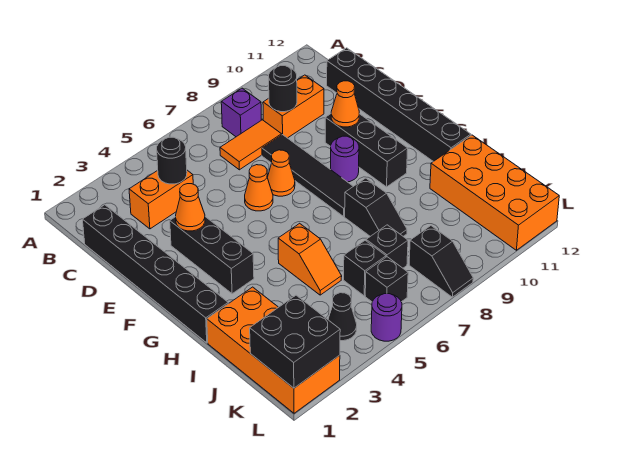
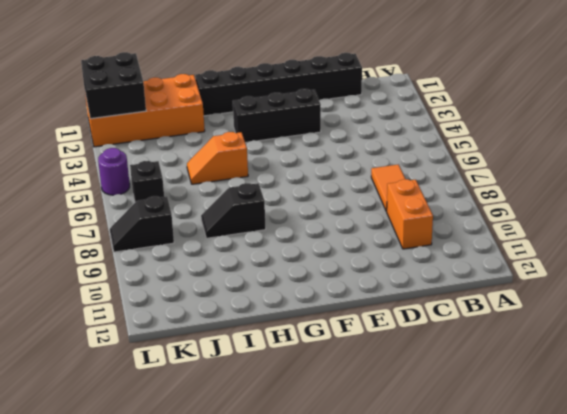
none -> purple 1x1 brick [221,88,261,137]
none -> orange 1x2 brick [129,170,193,229]
none -> black 1x6 brick [327,48,471,162]

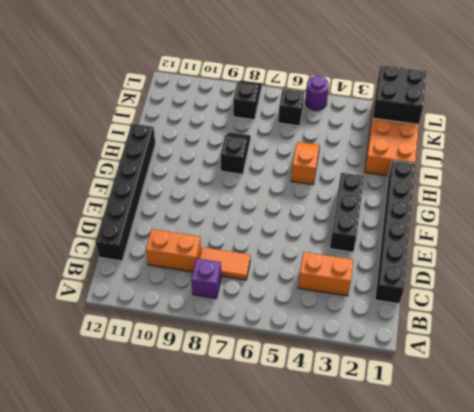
none -> black 1x4 tile [262,135,353,216]
none -> orange 1x1 cone [245,165,273,211]
none -> orange 1x1 cone [267,150,295,196]

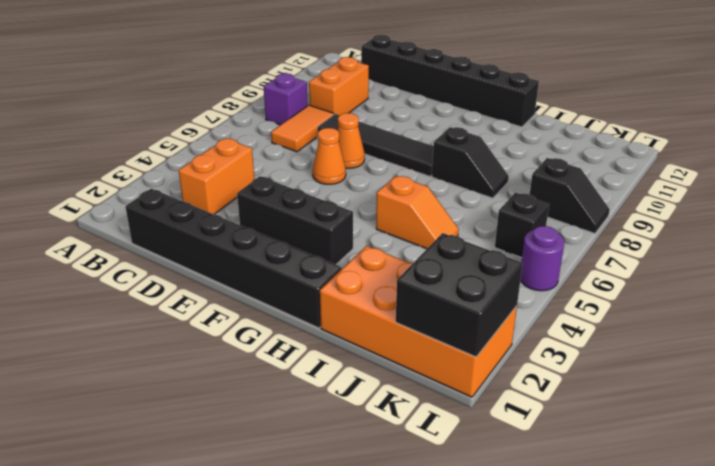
none -> black 1x3 brick [325,114,408,187]
none -> purple 1x1 round brick [331,136,359,182]
none -> orange 2x4 brick [430,135,559,250]

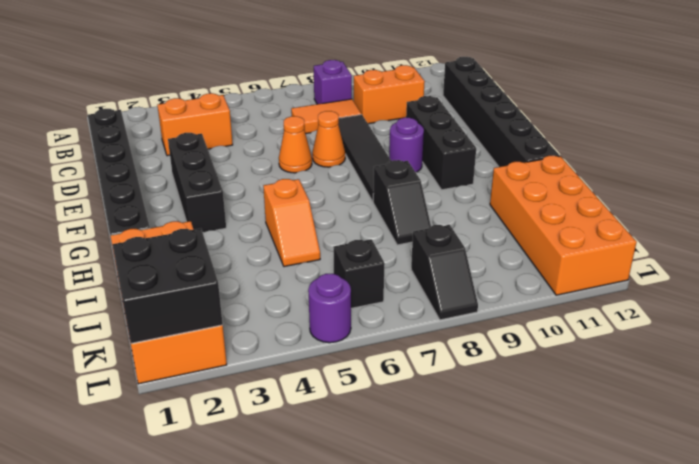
none -> black 1x1 brick [344,240,386,296]
none -> black 1x1 brick [366,225,408,268]
none -> black 1x1 cone [328,293,357,341]

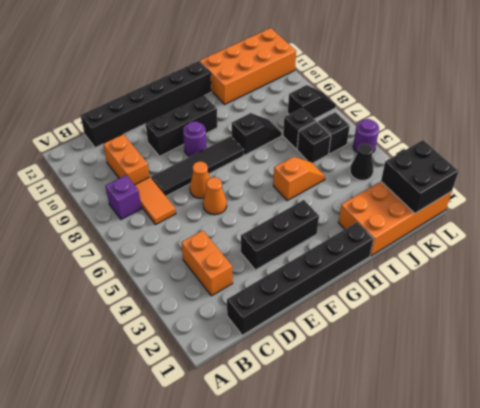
none -> black 1x1 round brick [157,137,187,184]
none -> black 1x1 round brick [269,66,297,112]
none -> orange 1x1 cone [176,184,205,231]

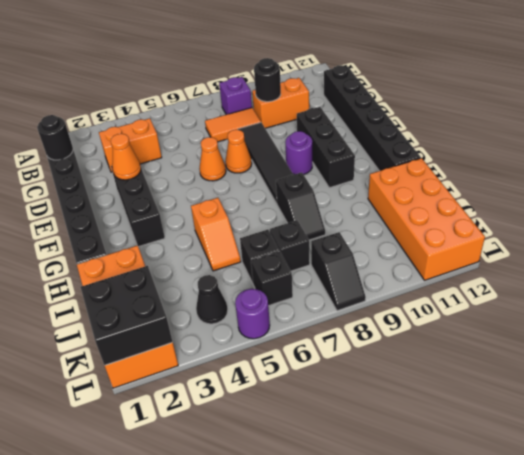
black 1x1 round brick [37,115,73,160] -> black 1x1 round brick moved to [157,137,187,184]
none -> orange 1x1 cone [331,81,359,127]

